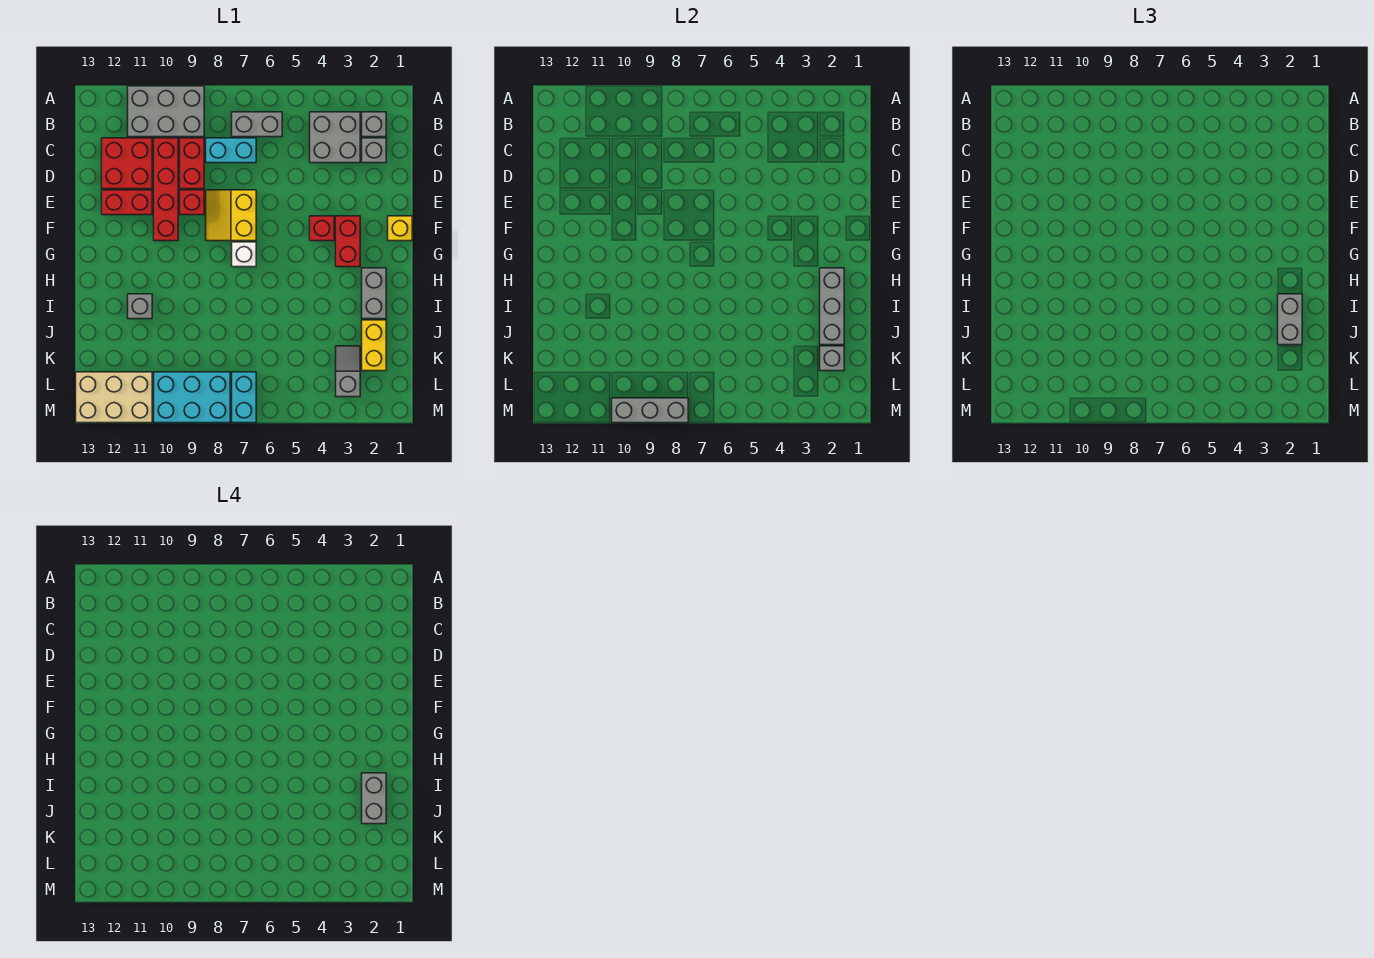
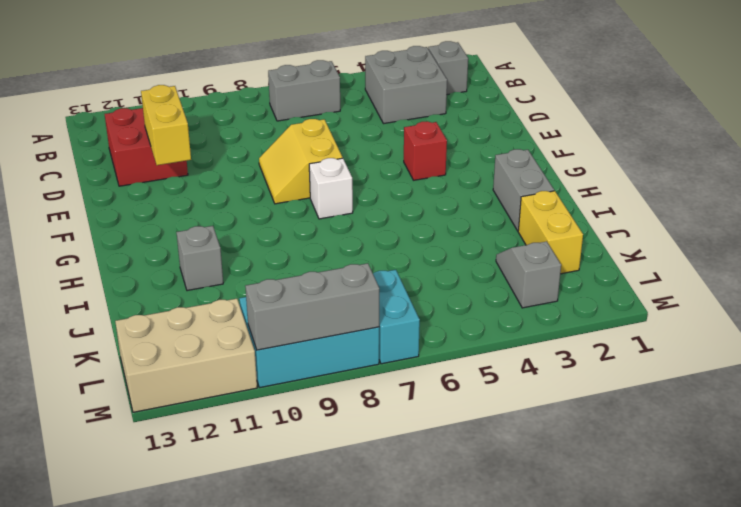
yellow 1x2 brick [141,85,191,165] -> none
none -> grey 2x3 brick [128,86,204,137]
none -> grey 1x1 brick [362,138,386,163]
none -> cyan 1x2 brick [206,138,256,163]

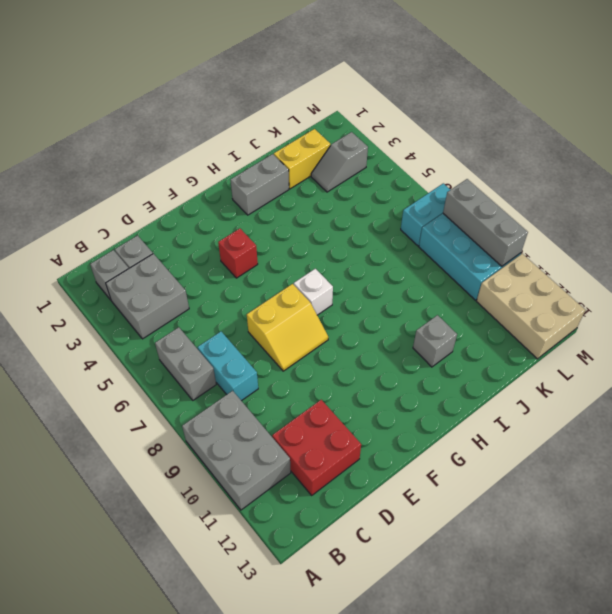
none -> red 1x2 brick [180,138,204,189]
none -> red 1x4 brick [154,138,178,241]
none -> red 1x1 brick [180,190,204,215]

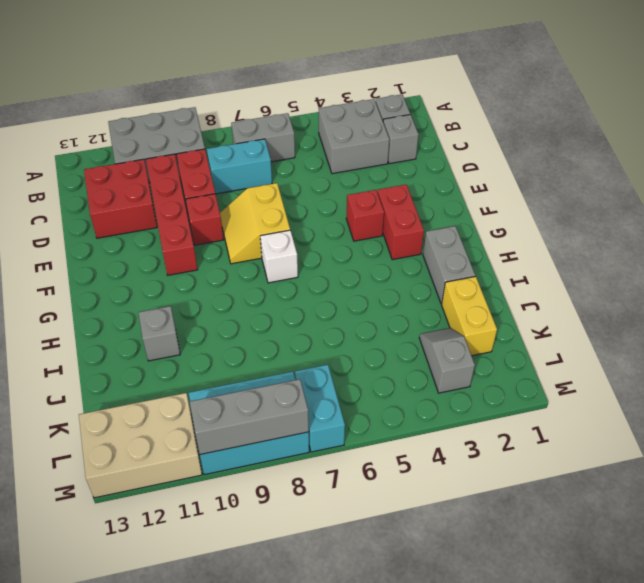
none -> red 1x2 brick [102,190,152,215]
none -> yellow 1x1 brick [388,216,412,241]
none -> grey 1x3 brick [820,268,844,345]

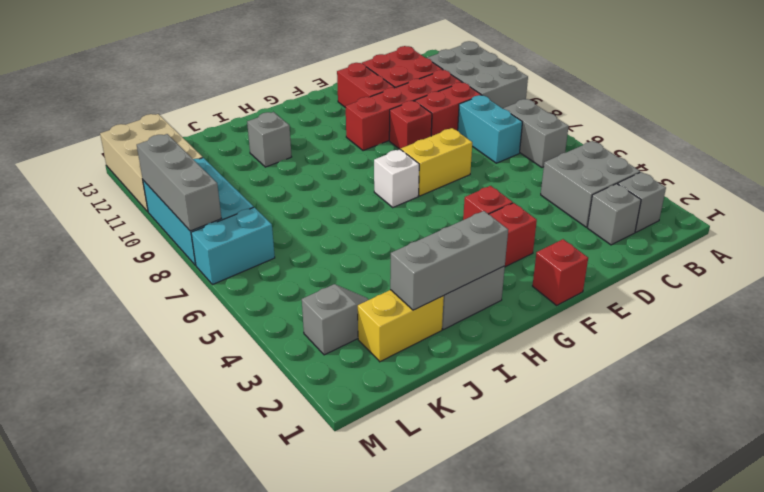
red 1x1 brick [533,239,588,305] -> yellow 1x1 brick [388,216,412,241]
none -> grey 1x1 brick [820,346,844,371]
none -> grey 1x2 brick [1278,294,1302,345]
none -> grey 1x2 brick [362,773,386,824]

